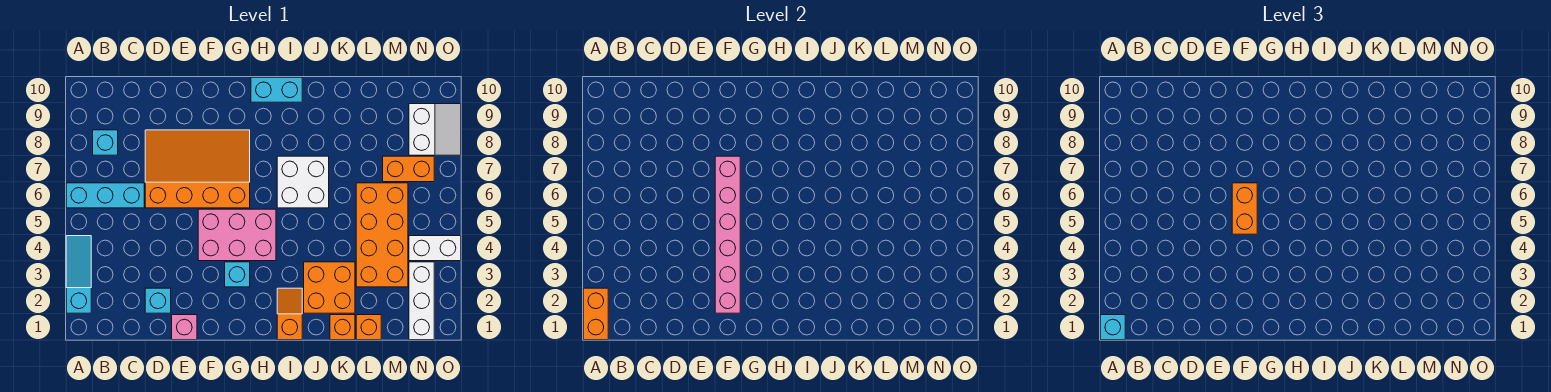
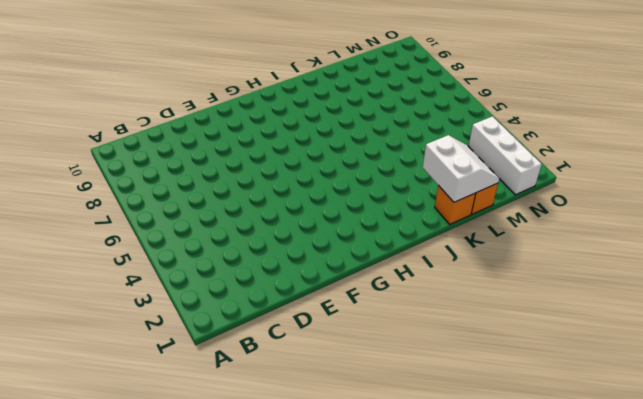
white 2x2 slope [423,135,499,202] -> white 2x2 slope moved to [409,104,461,155]
none -> cyan 1x3 slope [66,236,91,313]
none -> cyan 1x3 brick [66,183,144,208]
none -> cyan 1x1 brick [93,130,118,155]

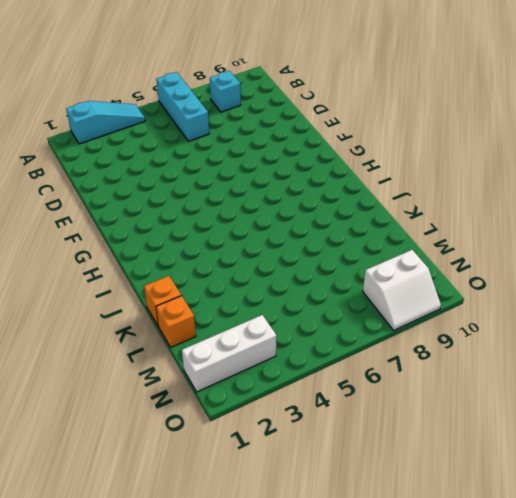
none -> cyan 1x1 brick [145,288,171,313]
none -> orange 3x4 slope [145,130,250,208]
none -> pink 1x1 brick [172,315,197,340]

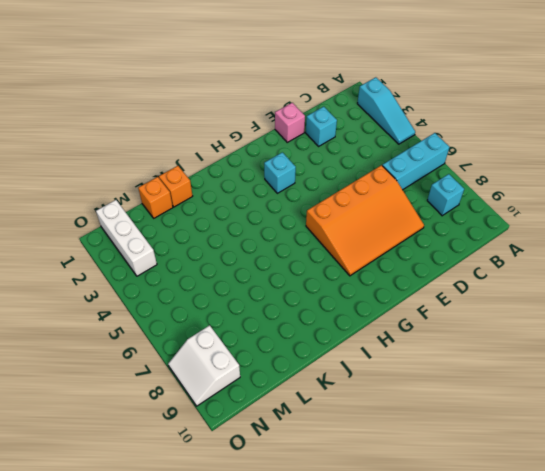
none -> pink 2x3 brick [198,209,276,261]
none -> cyan 1x2 brick [251,77,302,102]
none -> orange 1x2 slope [277,288,302,340]

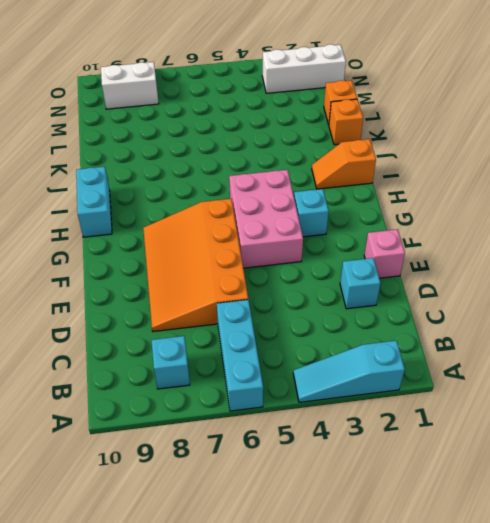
none -> white 2x2 brick [277,156,329,208]
none -> orange 2x2 brick [304,262,355,313]
none -> orange 2x4 brick [356,183,408,287]

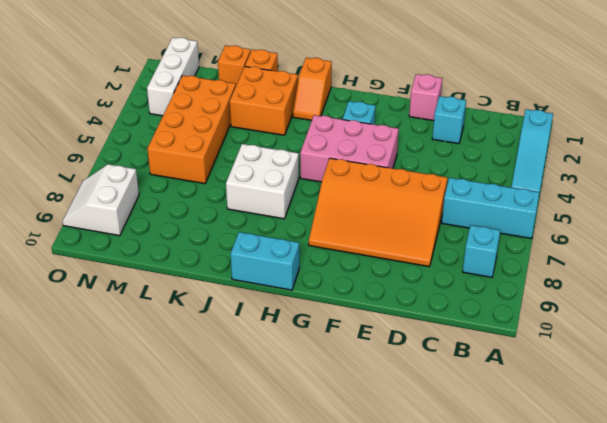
none -> orange 1x2 brick [383,156,434,182]
none -> white 1x2 brick [409,236,461,261]
none -> orange 1x2 brick [583,288,608,340]

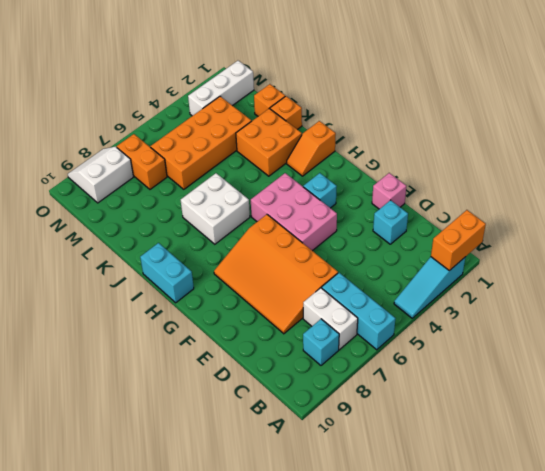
white 1x2 brick [303,288,358,350] -> white 1x2 brick moved to [409,236,461,261]
none -> pink 1x6 brick [715,156,740,313]
none -> cyan 1x1 brick [1100,315,1125,340]
none -> orange 1x2 brick [1232,183,1257,234]

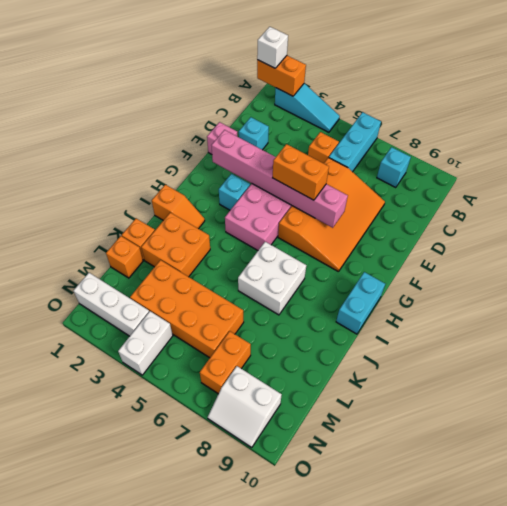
white 1x1 brick [257,27,288,68] -> cyan 1x1 brick [1100,315,1125,340]
orange 1x1 brick [308,132,339,163] -> none

